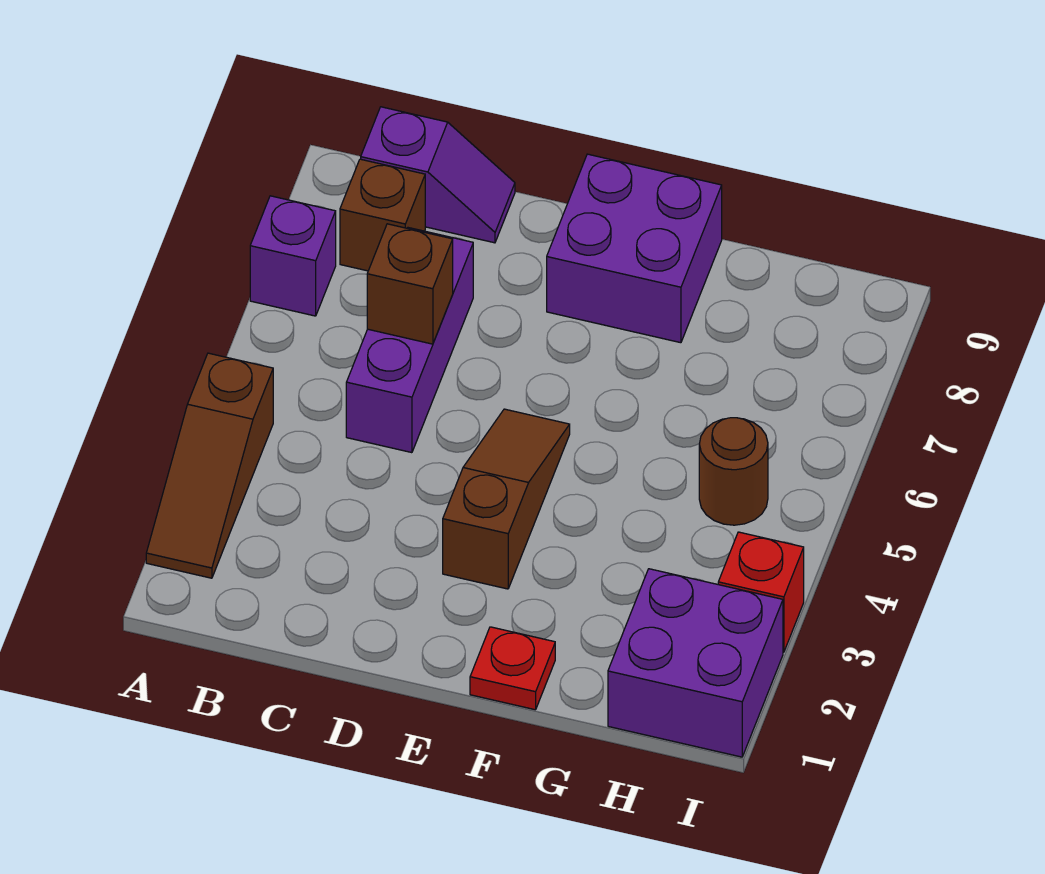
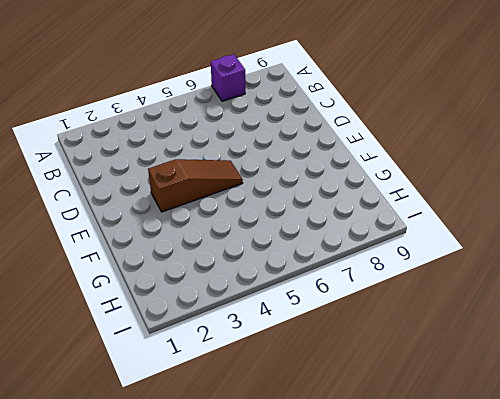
none -> brown 1x3 slope [146,353,273,578]
none -> brown 1x1 brick [340,159,425,271]
none -> purple 1x2 slope [361,107,515,243]

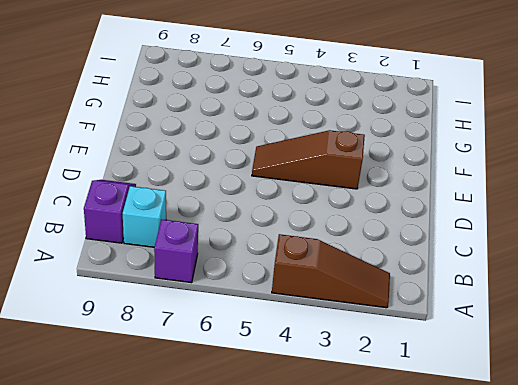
cyan 1x1 brick [123,186,166,247] -> brown 1x1 brick [340,159,425,271]
none -> purple 1x3 brick [346,228,473,453]
none -> purple 2x2 brick [547,154,722,343]
none -> red 1x1 plate [470,627,555,710]

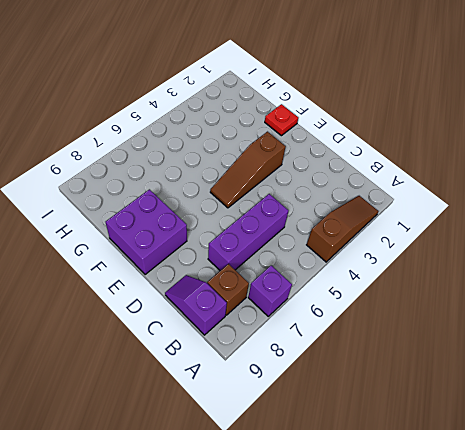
none -> purple 2x2 brick [608,569,783,757]
none -> brown 1x1 round brick [699,418,768,525]
none -> red 1x1 brick [718,532,804,652]

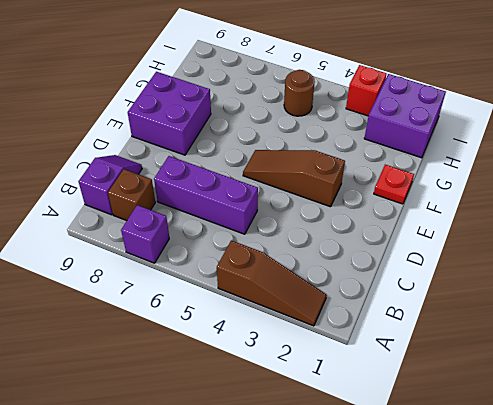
none -> brown 1x1 brick [367,224,453,344]

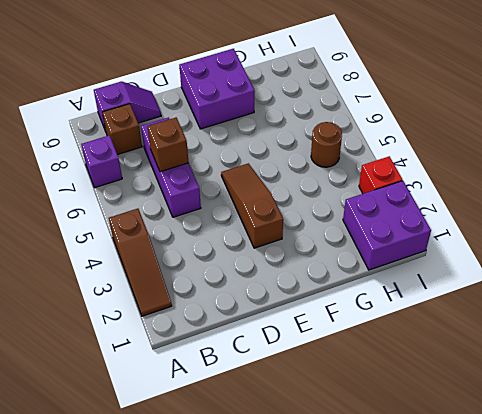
none -> red 1x1 plate [470,627,555,710]

